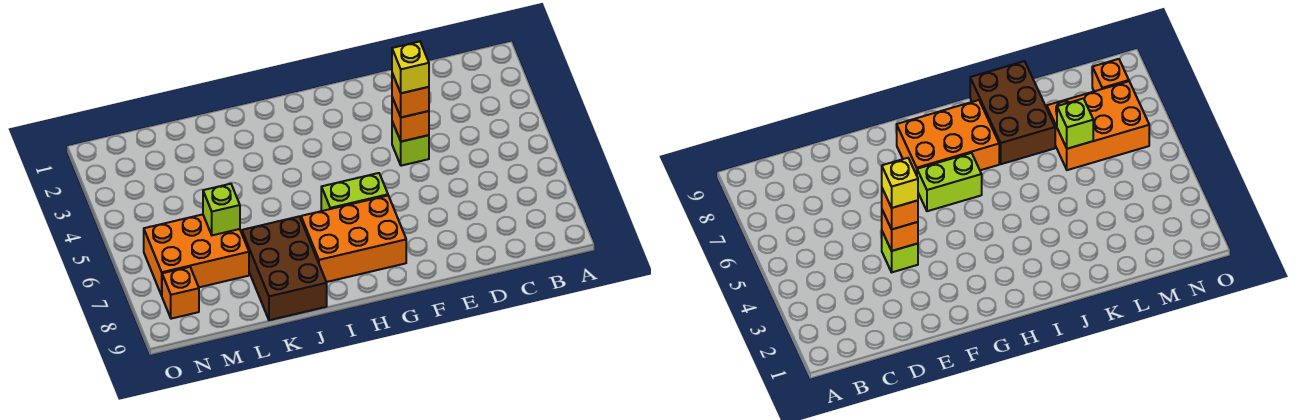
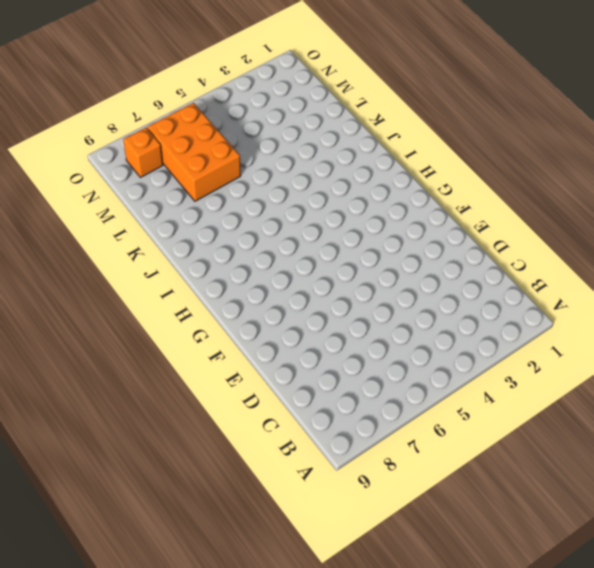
none -> lime 1x1 brick [392,122,429,166]
none -> lime 1x2 brick [321,173,388,211]

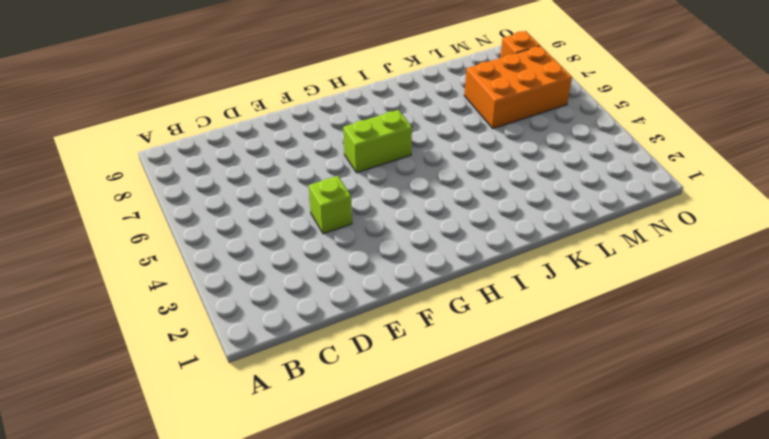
none -> orange 2x3 brick [301,196,406,282]
none -> brown 2x3 brick [242,217,327,320]

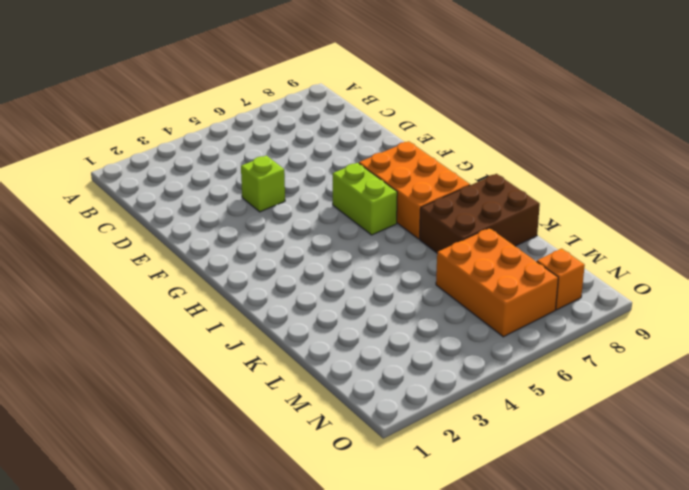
none -> orange 1x1 brick [392,98,429,142]
none -> lime 1x1 brick [203,184,240,235]

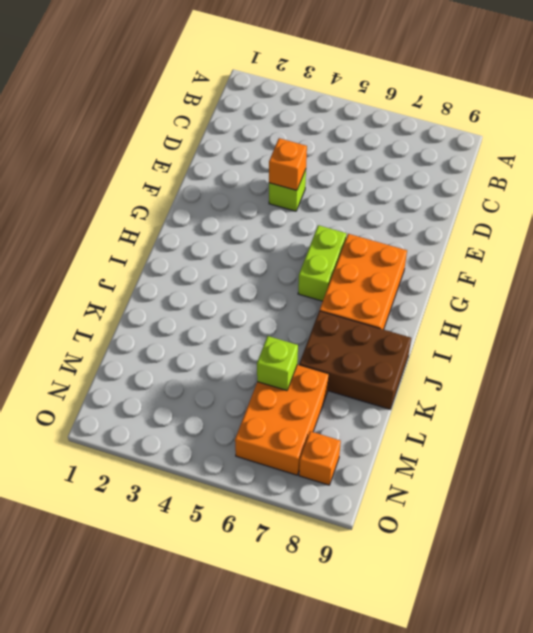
none -> orange 1x1 brick [392,73,429,117]
none -> yellow 1x1 brick [392,42,429,93]

